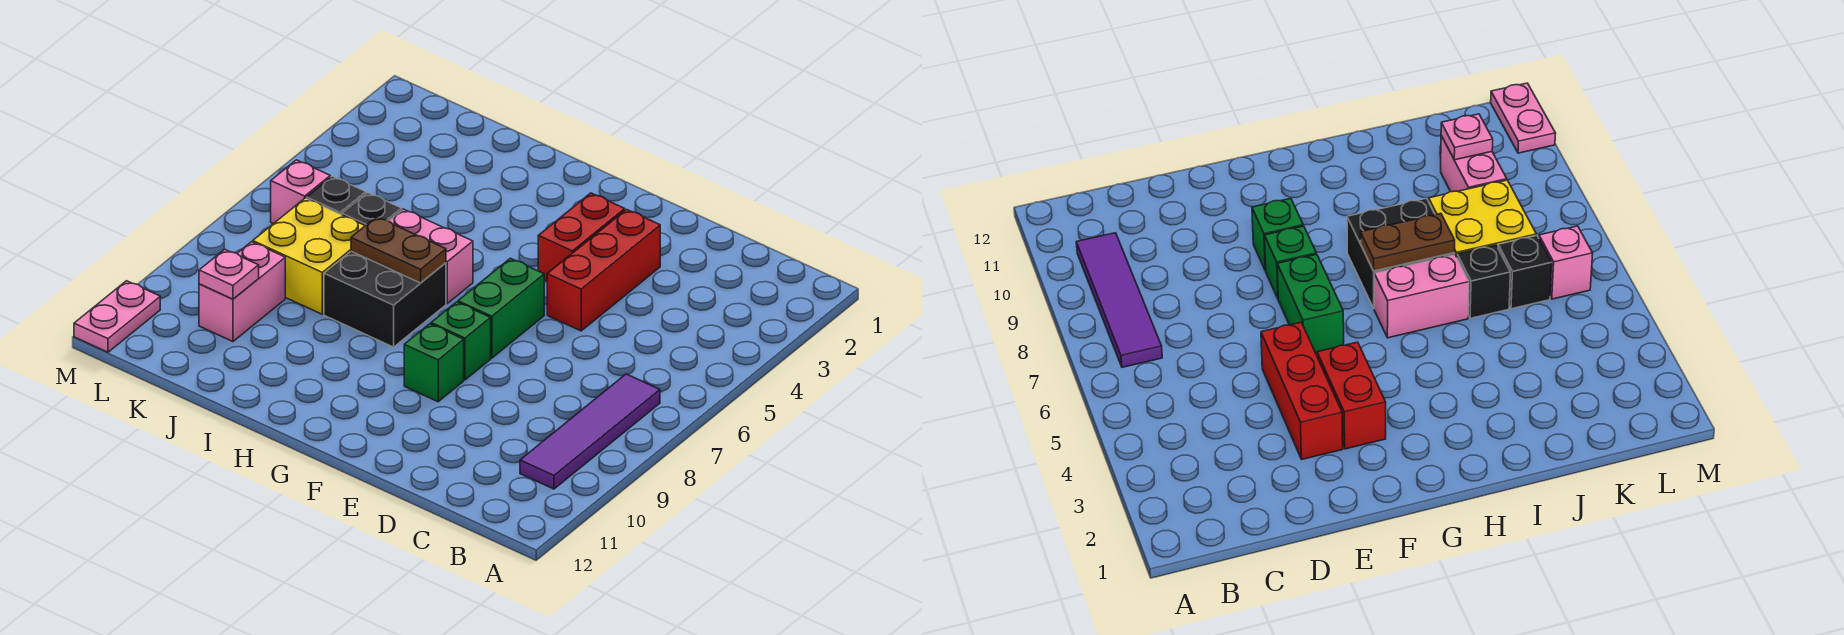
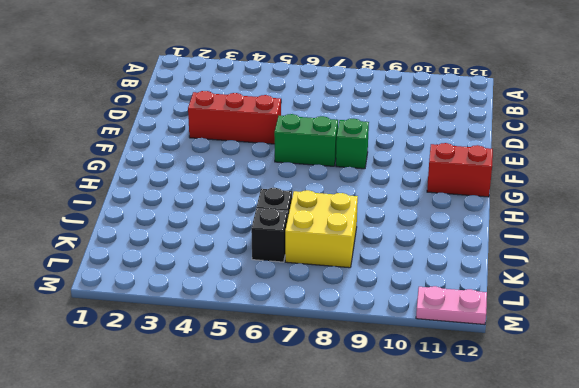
red 1x2 brick [427,143,493,197] -> red 1x2 brick moved to [538,193,625,281]
none -> purple 1x4 tile [520,374,660,489]
none -> green 1x1 brick [404,324,464,402]
none -> pink 1x2 brick [389,209,473,303]

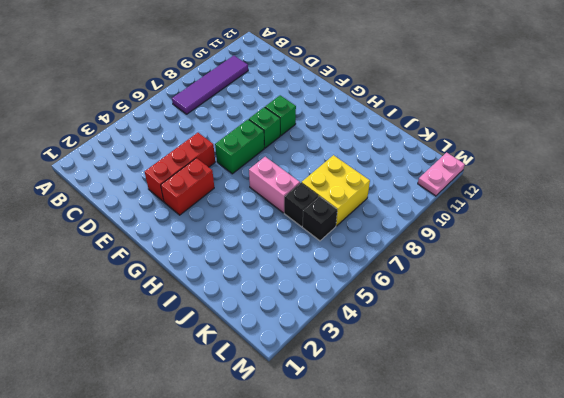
none -> black 2x2 brick [324,251,446,347]
none -> pink 1x2 brick [199,242,285,341]
none -> pink 1x1 brick [271,160,330,224]

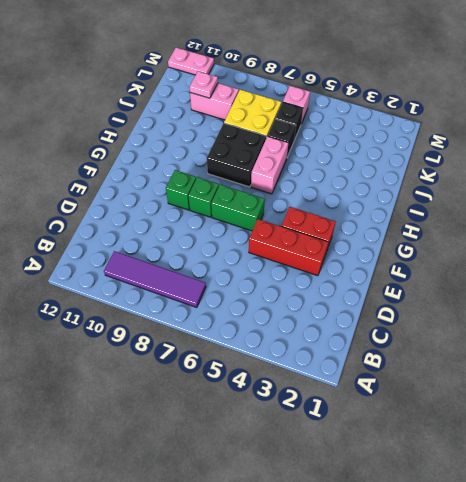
none -> brown 1x2 plate [351,217,446,283]

